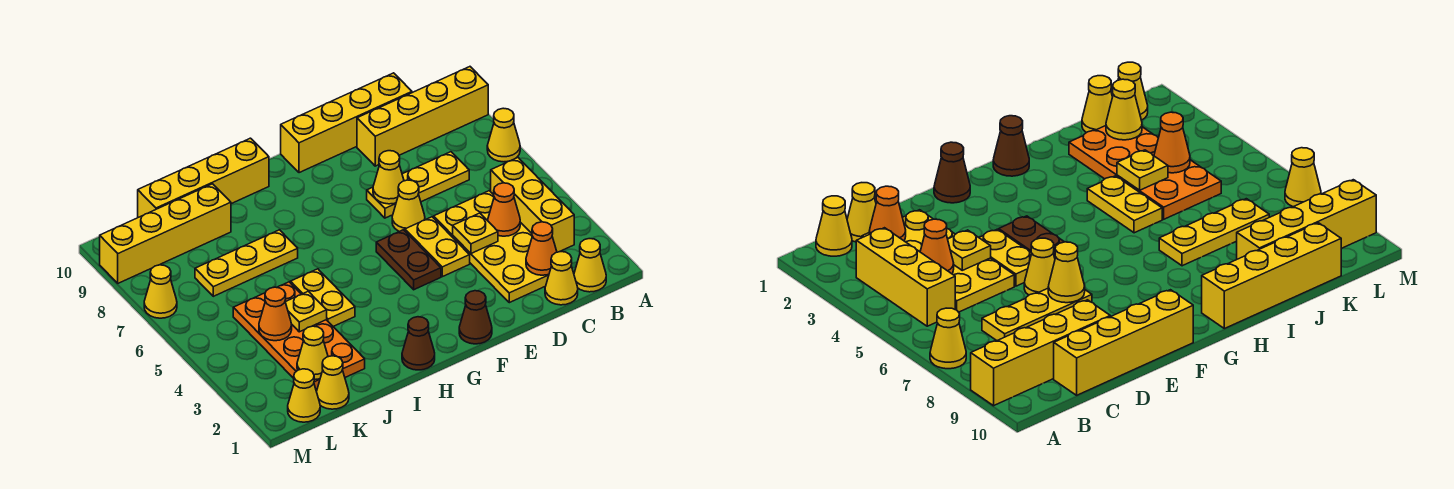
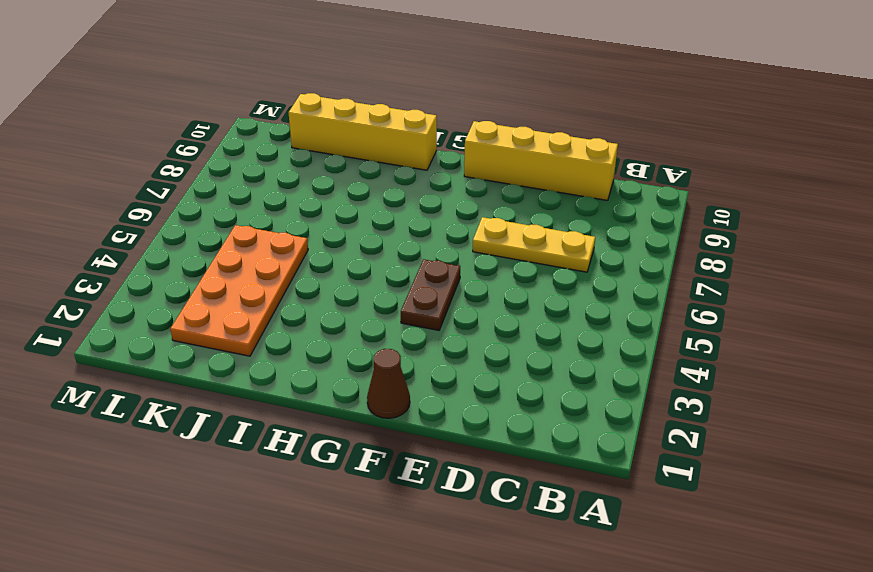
none -> yellow 1x1 cone [487,108,520,162]
none -> yellow 1x4 brick [357,67,488,166]
none -> yellow 1x1 cone [574,239,606,292]

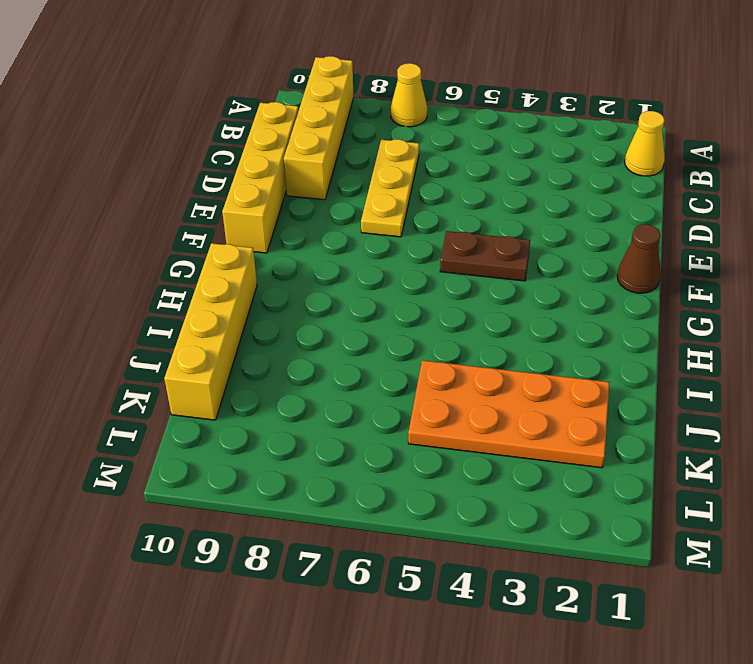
none -> yellow 1x3 brick [491,158,574,252]
none -> yellow 1x1 cone [545,252,578,305]
none -> yellow 2x4 plate [434,191,549,303]

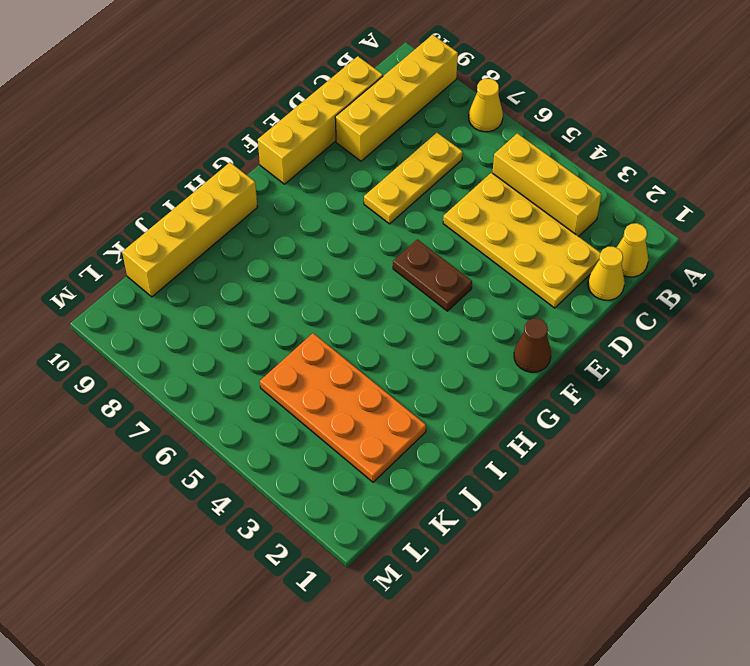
none -> yellow 1x2 plate [405,217,470,277]
none -> yellow 1x1 cone [392,180,425,232]
none -> brown 1x1 cone [402,317,435,370]

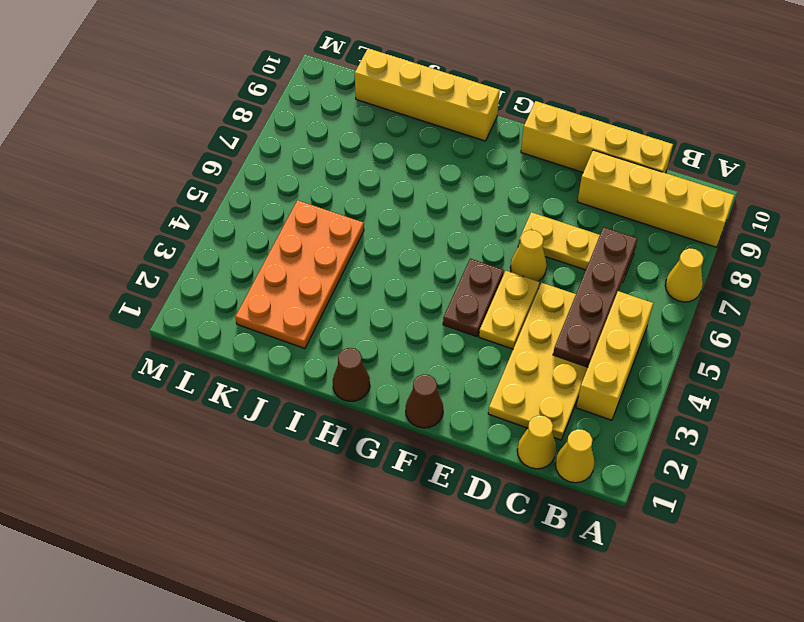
brown 1x4 plate [553,227,638,367] -> orange 1x1 cone [488,183,520,236]
none -> yellow 1x2 plate [291,269,355,326]
none -> yellow 1x3 plate [195,230,298,296]
none -> yellow 1x4 brick [100,184,231,283]

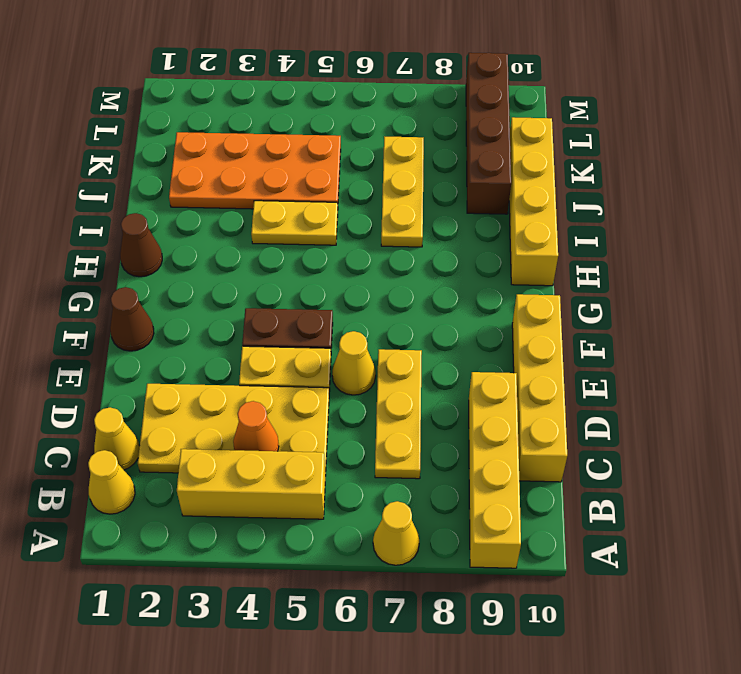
brown 1x4 brick [466,53,511,214] -> yellow 1x4 brick [100,184,231,283]
none -> yellow 1x1 cone [316,356,349,409]
none -> yellow 1x1 cone [288,369,320,422]
none -> yellow 1x1 cone [144,265,177,318]

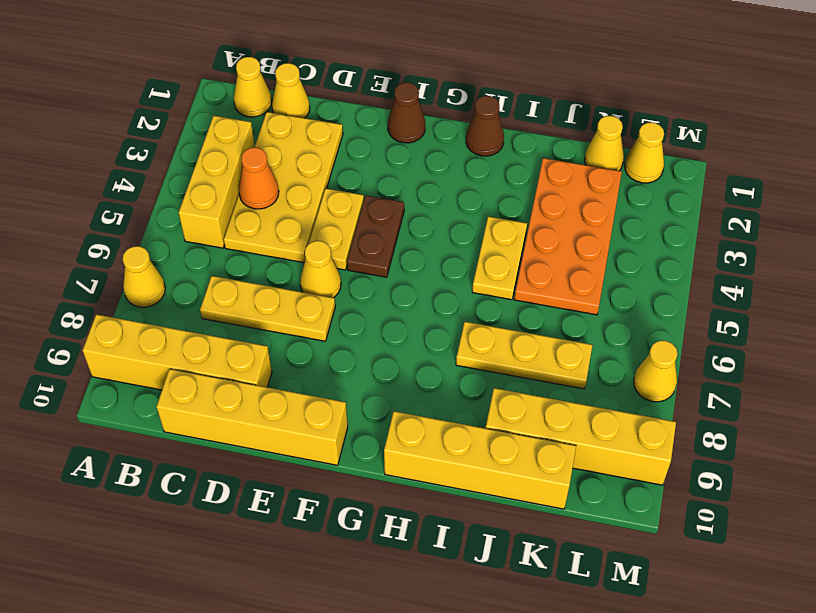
none -> orange 1x1 cone [526,222,557,275]
none -> yellow 1x1 plate [453,213,498,253]
none -> yellow 1x1 cone [373,151,404,204]

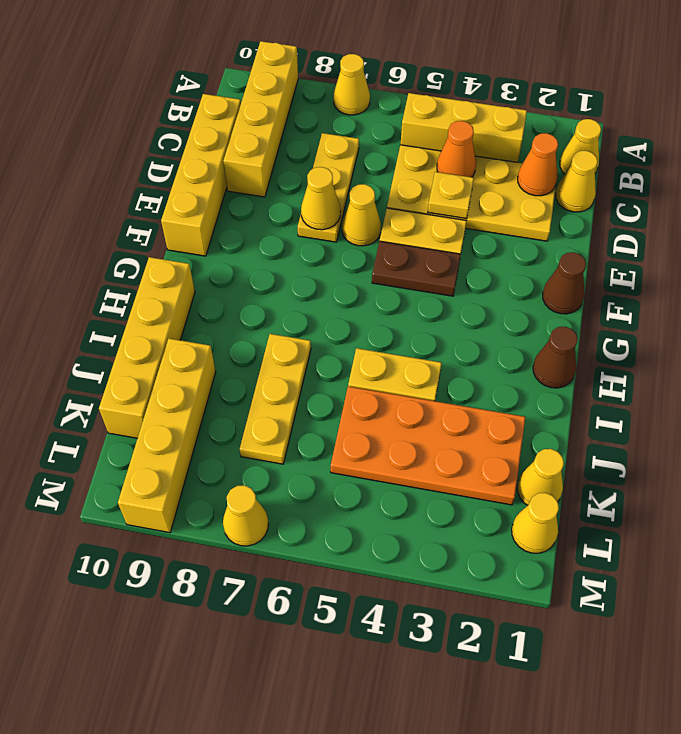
none -> yellow 1x1 plate [285,291,327,332]
none -> yellow 1x1 cone [297,326,328,380]
none -> orange 1x1 cone [259,287,292,341]

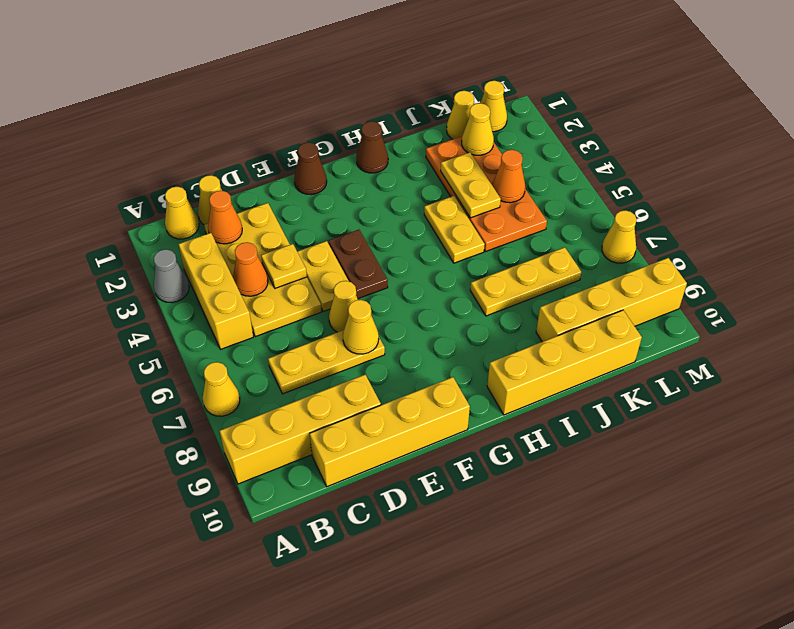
grey 1x1 cone [154,249,189,302] -> none
yellow 1x2 plate [441,152,501,218] -> yellow 1x1 plate [285,291,327,332]

